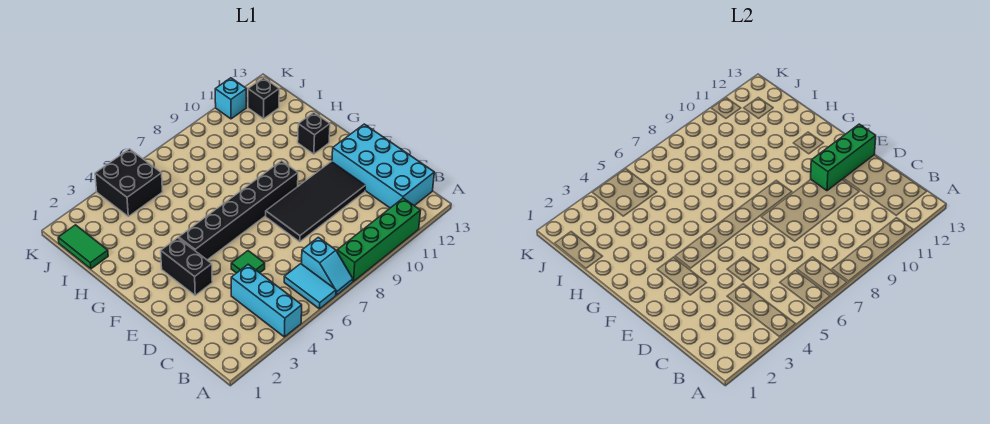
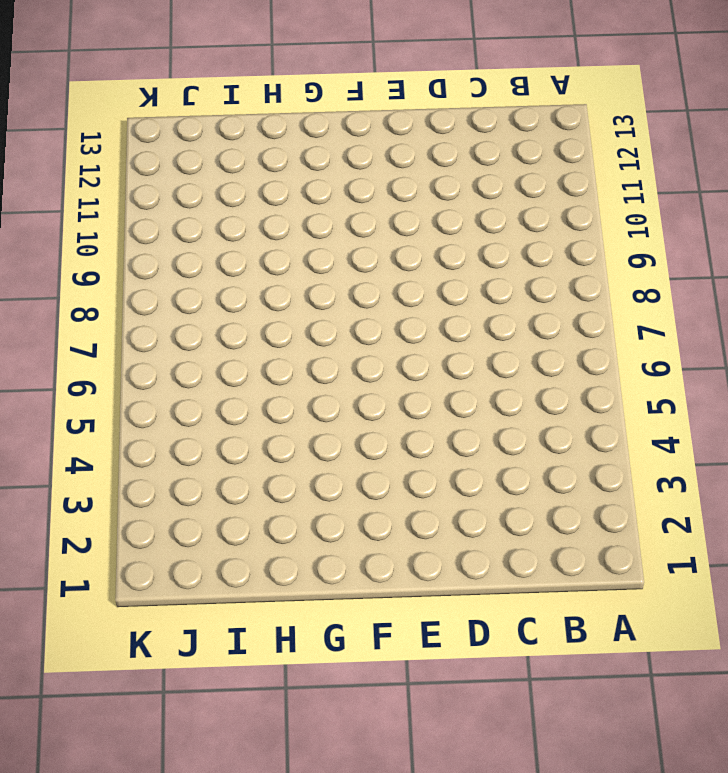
none -> cyan 1x3 brick [231,264,302,337]
none -> cyan 1x2 tile [284,264,336,309]
none -> cyan 1x2 slope [302,237,353,295]

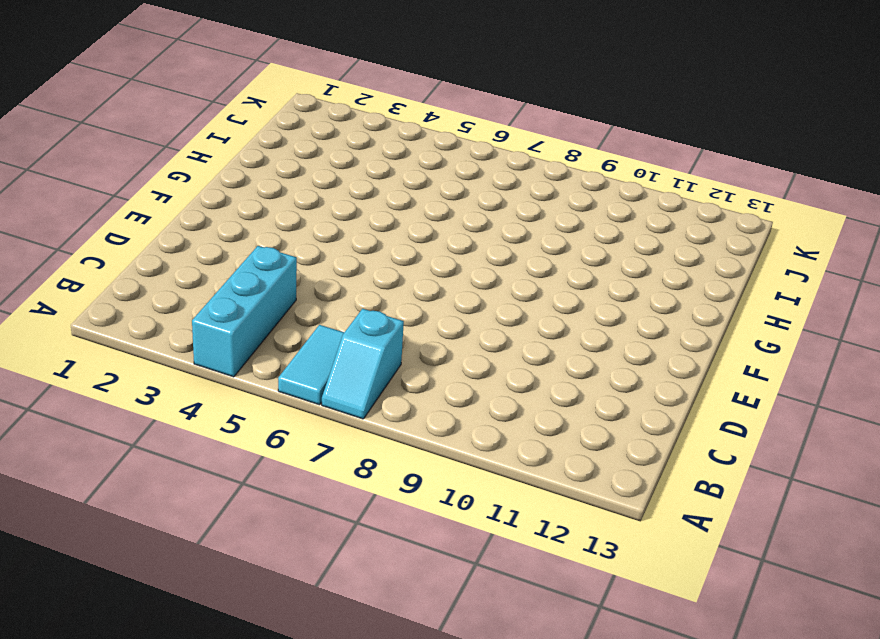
none -> green 1x4 brick [337,198,421,281]
none -> cyan 2x4 brick [332,124,434,208]
none -> green 1x1 tile [231,251,265,273]

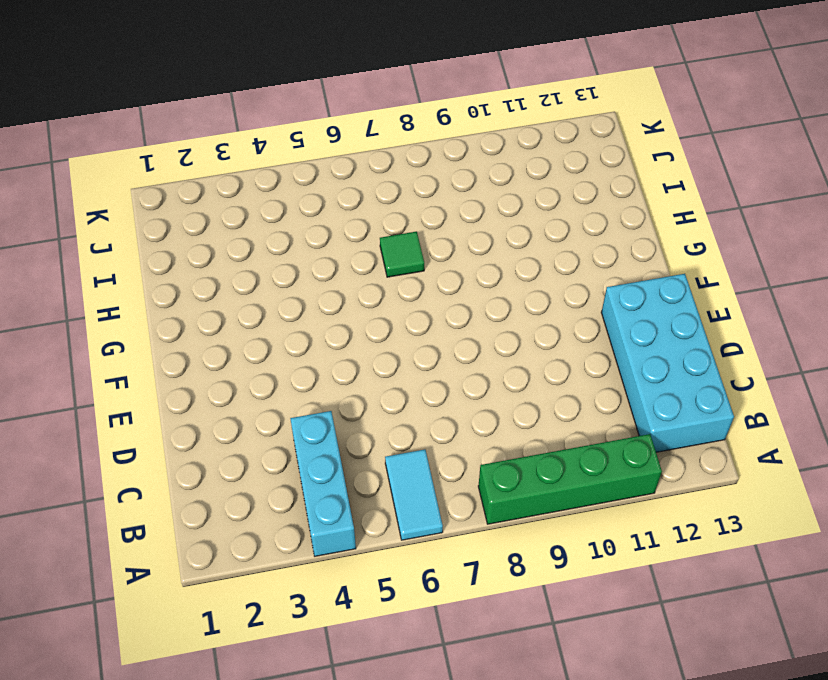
green 1x1 tile [380,232,424,277] -> green 1x1 tile moved to [231,251,265,273]
none -> cyan 1x2 slope [302,237,353,295]
none -> black 2x4 tile [266,161,365,242]
none -> black 1x2 brick [161,238,212,295]

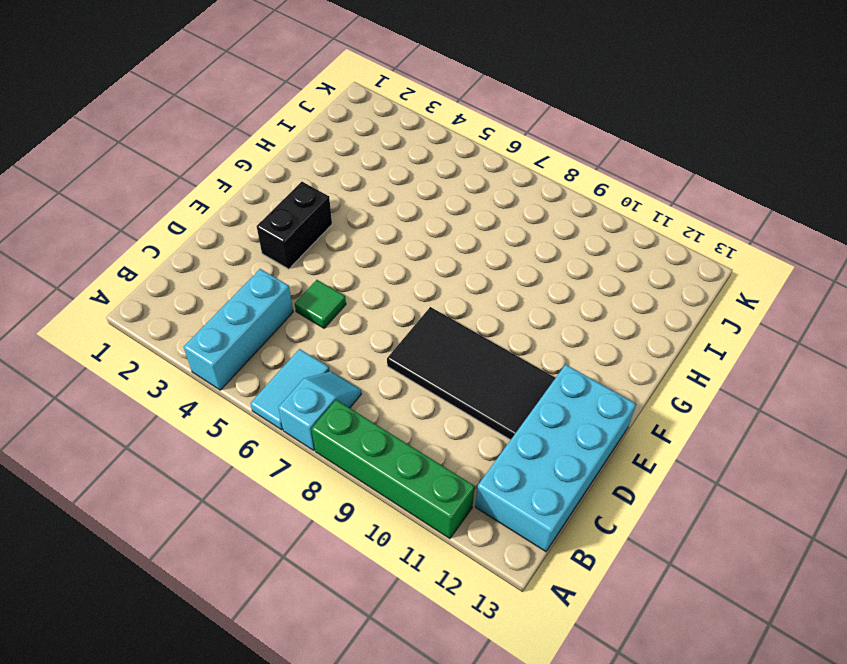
cyan 1x2 slope [278,371,361,451] -> cyan 1x2 slope turned to [302,237,353,295]
none -> black 1x6 brick [179,161,298,260]
none -> black 1x1 brick [298,112,330,154]
none -> green 1x2 tile [58,225,108,269]

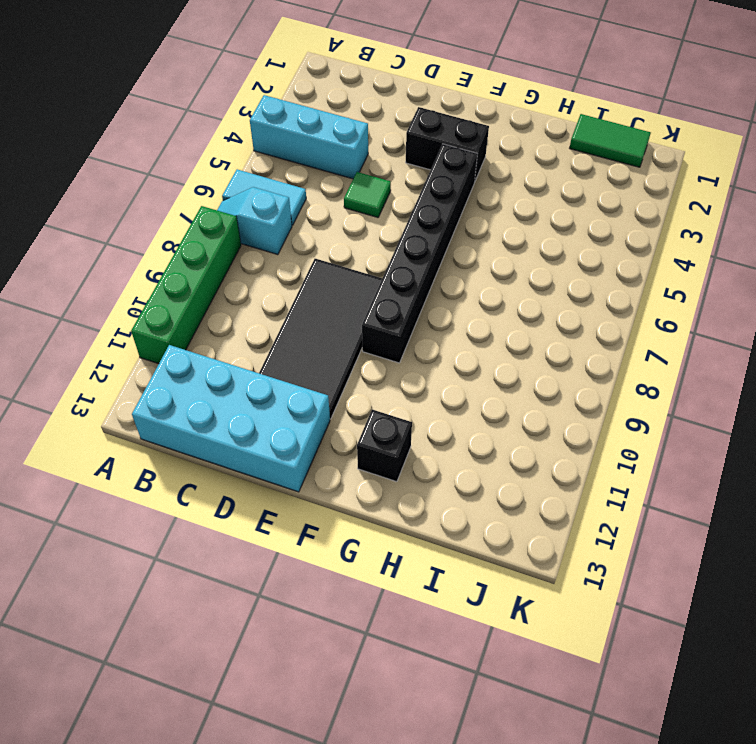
none -> black 2x2 brick [95,149,163,217]
none -> black 1x1 brick [248,78,279,119]
none -> cyan 1x1 brick [215,78,246,119]

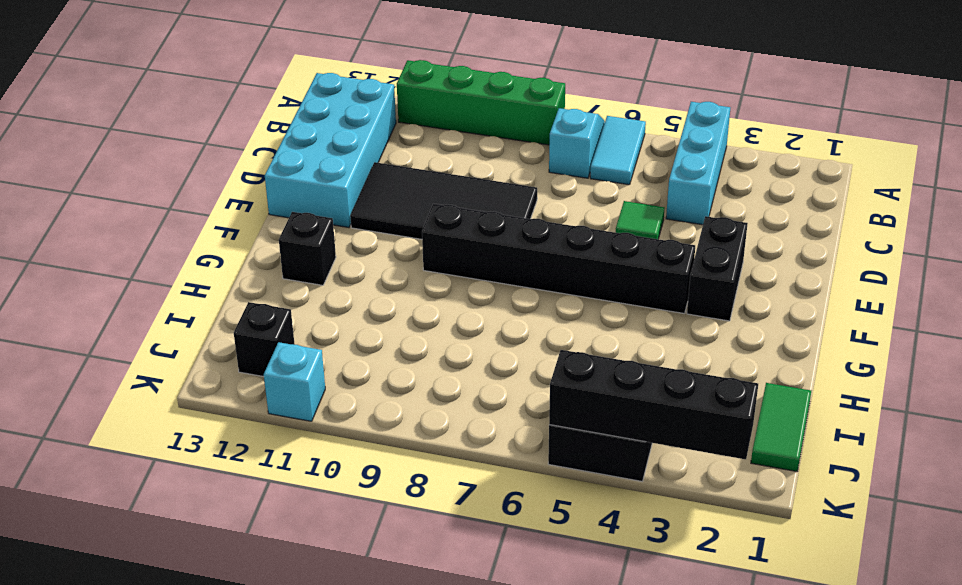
black 1x4 brick [549,350,758,459] -> none
none -> green 1x3 brick [811,124,876,191]

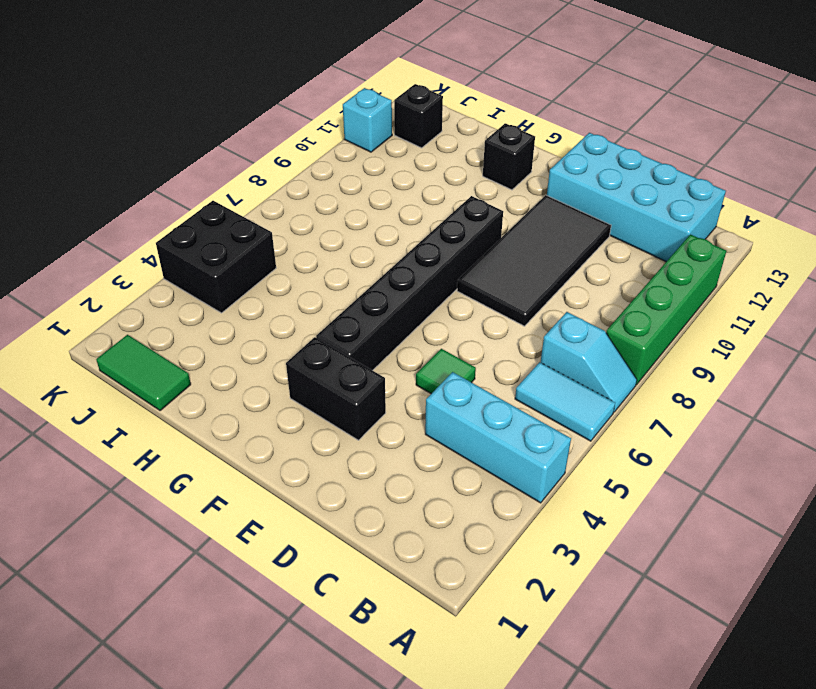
none -> green 1x3 brick [811,124,876,191]

